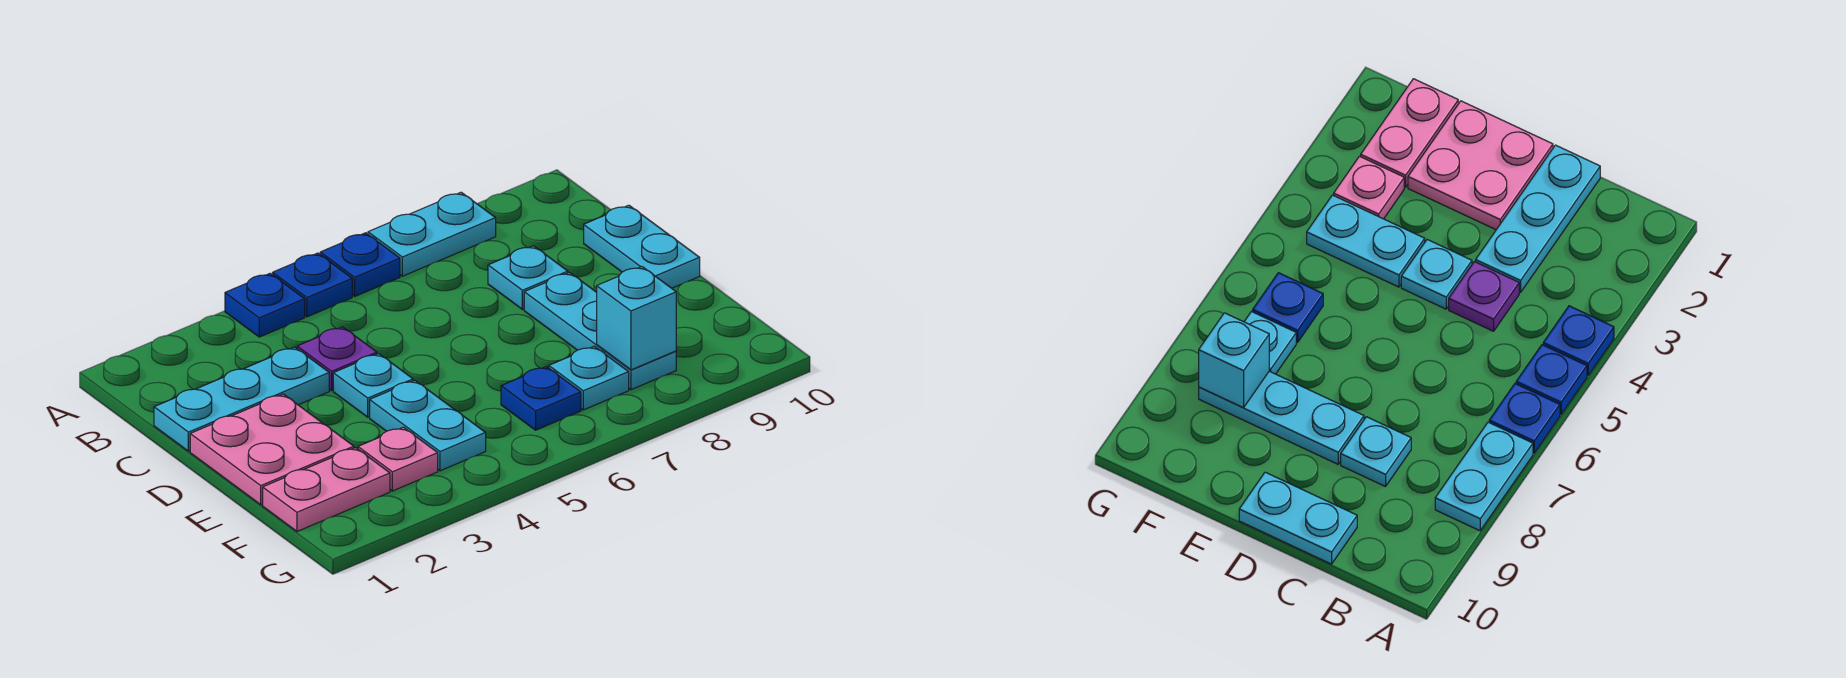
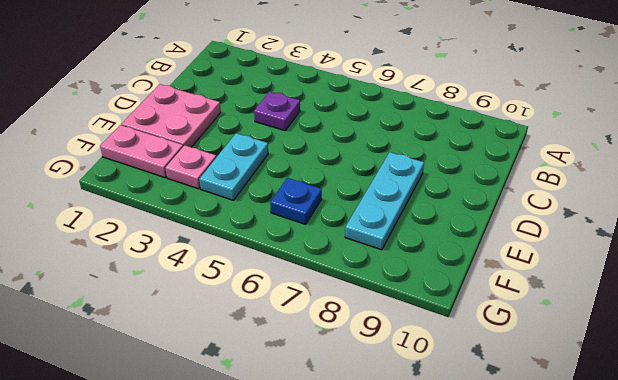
none -> blue 1x1 plate [225,273,305,337]
none -> blue 1x1 plate [273,253,352,317]
none -> blue 1x1 plate [320,233,400,296]

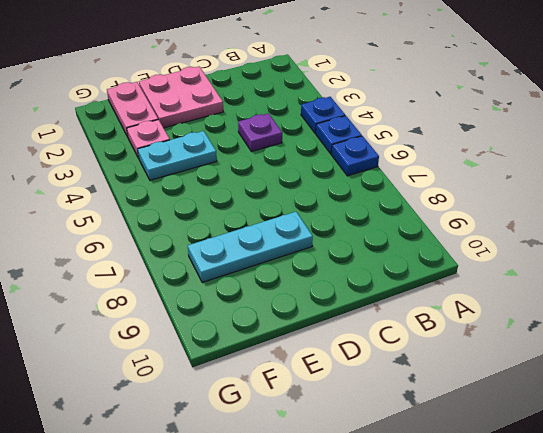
none -> cyan 1x2 plate [368,192,496,276]
none -> cyan 1x3 plate [154,347,329,451]
none -> cyan 1x1 plate [488,246,568,310]

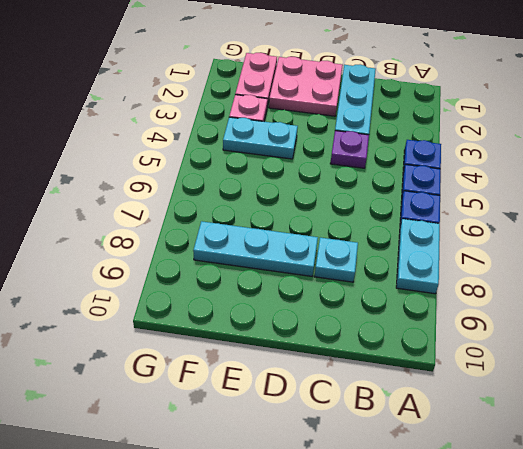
none -> cyan 1x2 plate [584,205,700,288]
none -> cyan 1x1 plate [333,354,413,417]
none -> blue 1x1 plate [501,367,581,430]

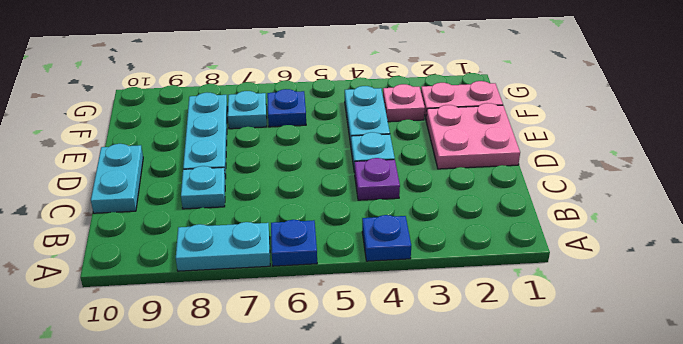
none -> blue 1x1 plate [273,253,352,317]
none -> cyan 1x3 plate [154,347,329,451]
none -> cyan 1x1 brick [597,267,676,370]

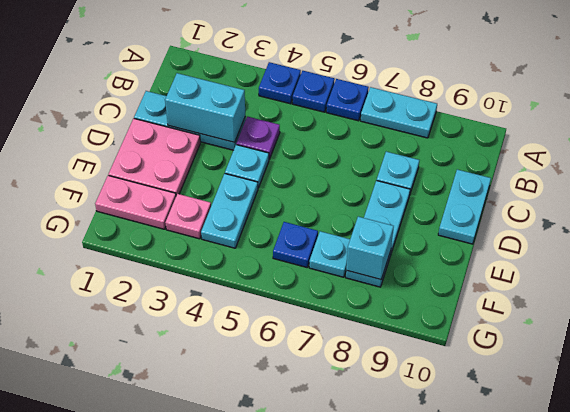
cyan 1x2 brick [165,73,245,142] -> none

